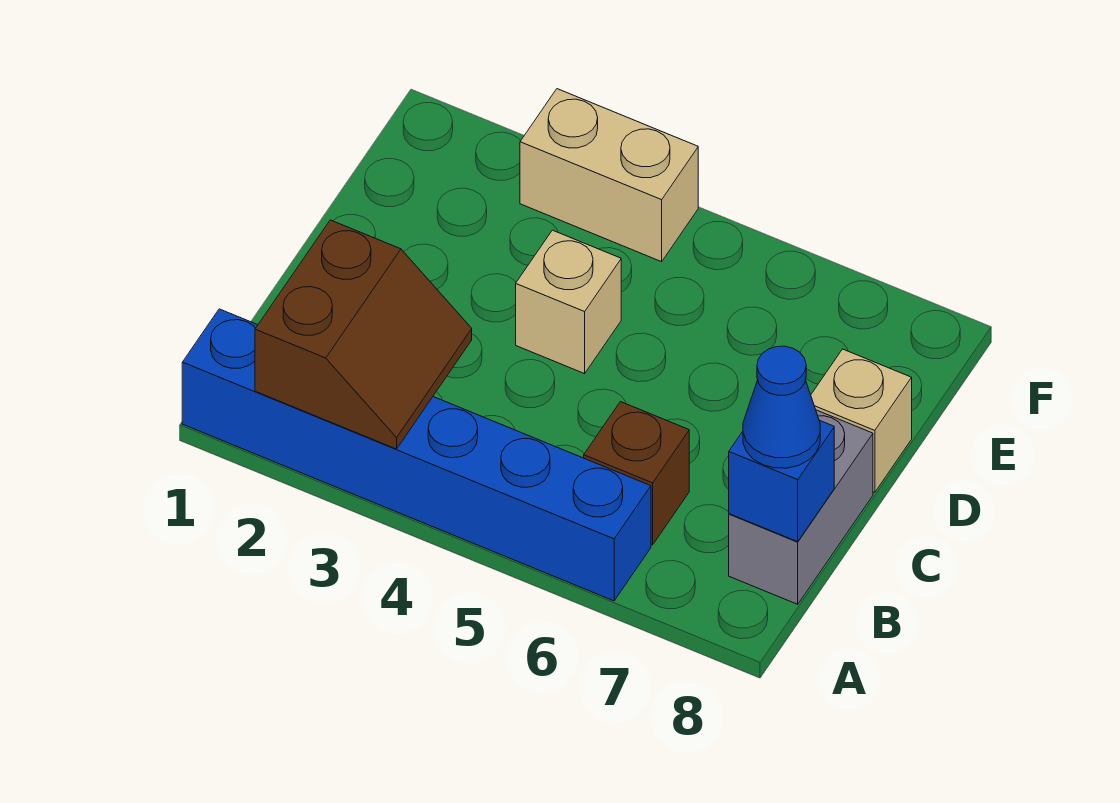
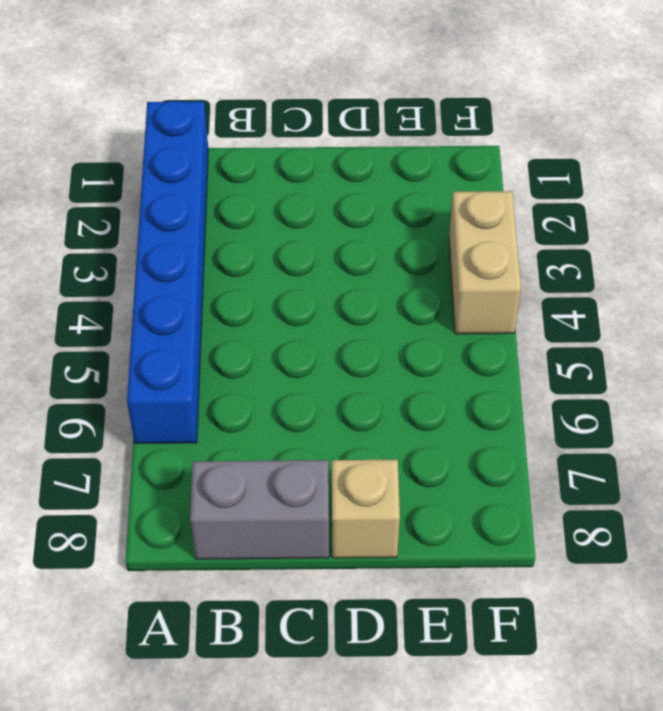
none -> brown 1x1 brick [584,402,689,545]
none -> tan 1x1 brick [516,230,621,374]

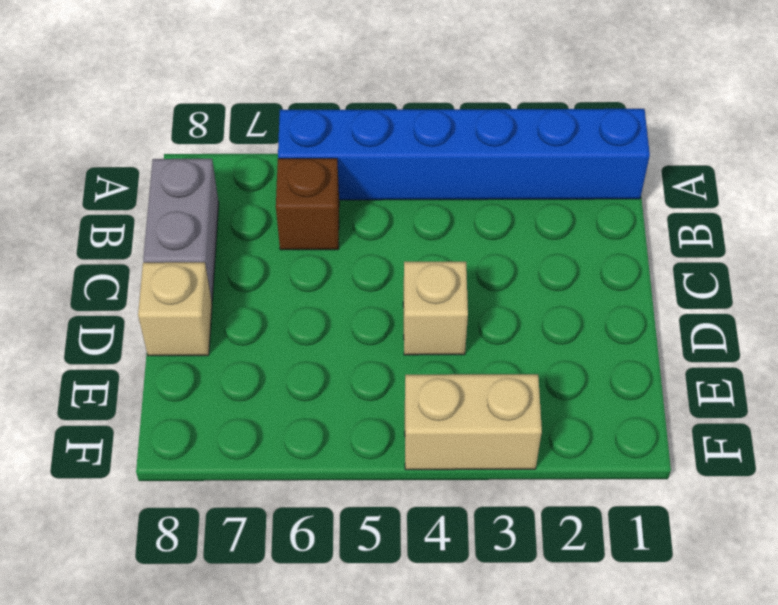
none -> brown 2x2 slope [255,220,472,449]
none -> blue 1x1 brick [729,420,834,542]

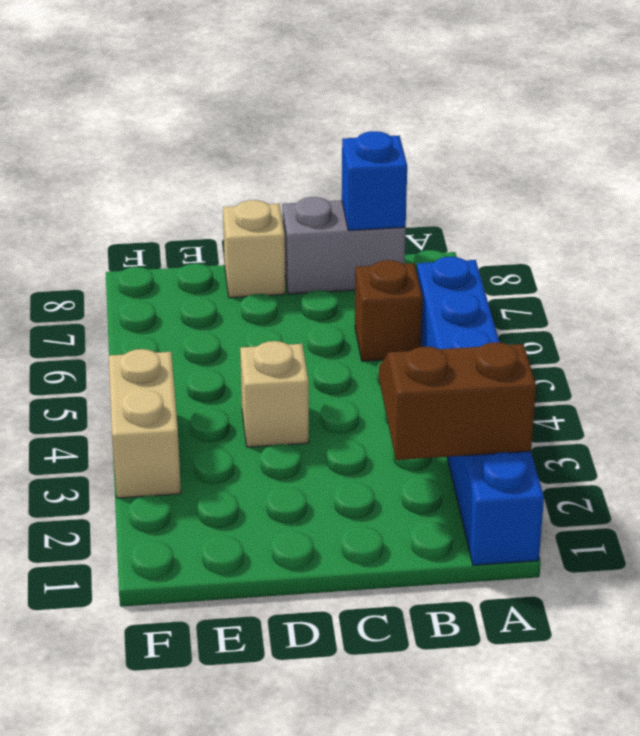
none -> blue 1x1 cone [743,346,820,468]

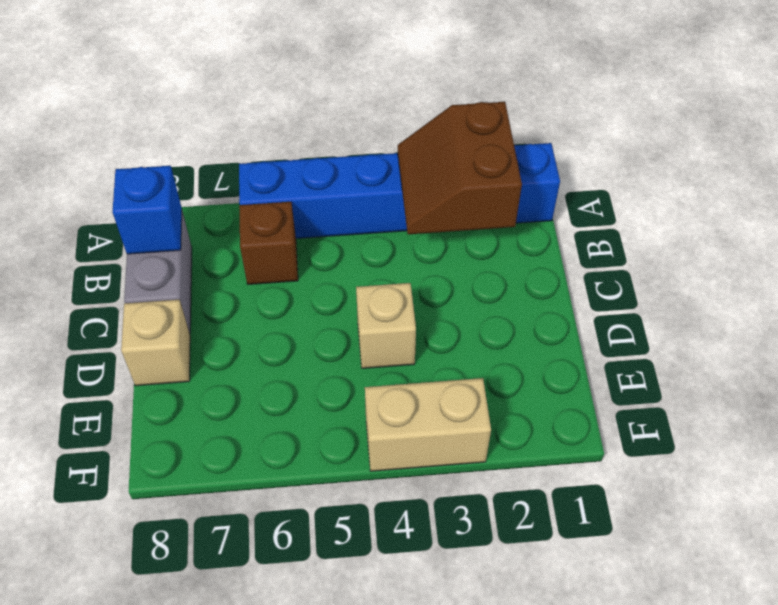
none -> blue 1x1 cone [743,346,820,468]

